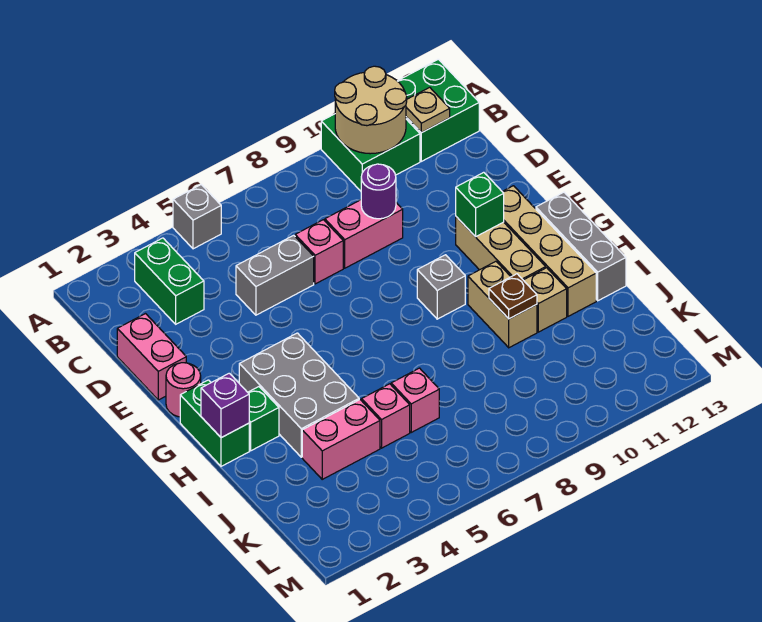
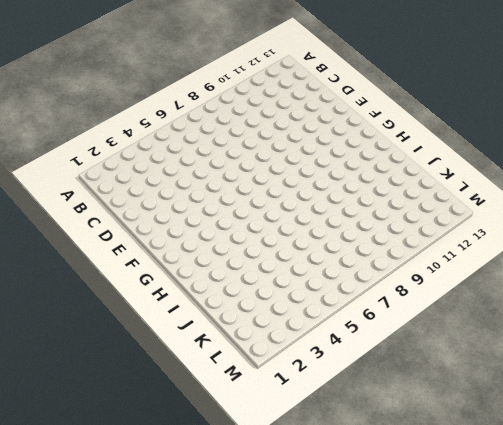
none -> grey 1x1 brick [173,185,221,249]
none -> green 2x2 brick [321,114,420,191]
none -> green 2x2 brick [398,59,479,161]

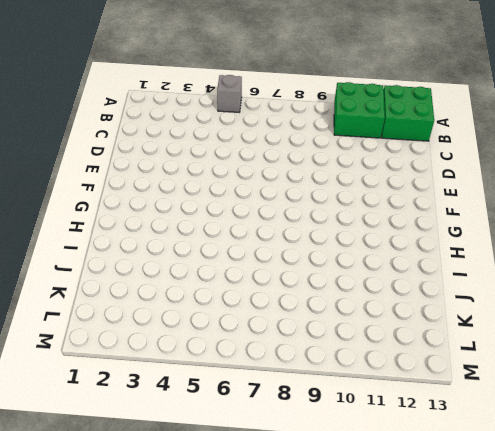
none -> green 1x2 brick [135,238,204,324]
none -> pink 1x2 brick [117,314,186,400]
none -> grey 1x2 brick [236,235,314,315]

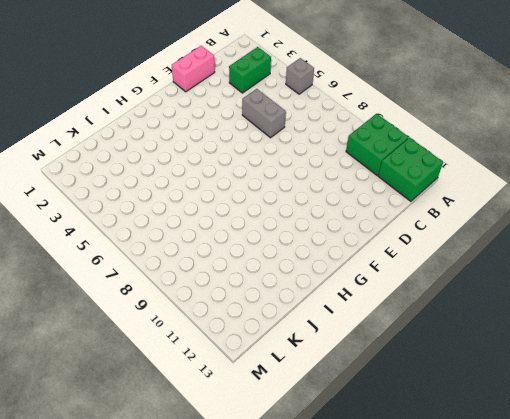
none -> pink 1x1 brick [295,220,343,284]
none -> pink 1x2 brick [325,200,403,268]
none -> pink 1x1 round brick [166,363,201,417]

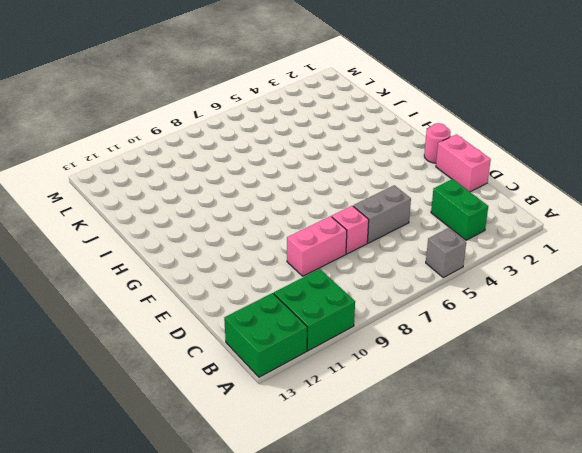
none -> tan 1x3 brick [456,217,546,280]
none -> tan 1x4 brick [502,186,596,316]
none -> green 1x2 brick [180,380,249,466]

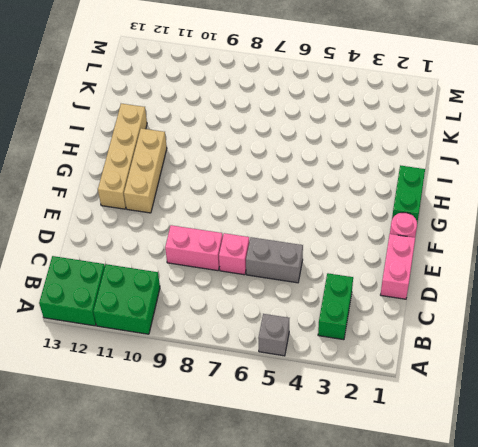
none -> grey 2x3 brick [239,333,359,457]
none -> grey 1x1 brick [417,255,465,319]
none -> grey 1x3 brick [536,192,626,301]

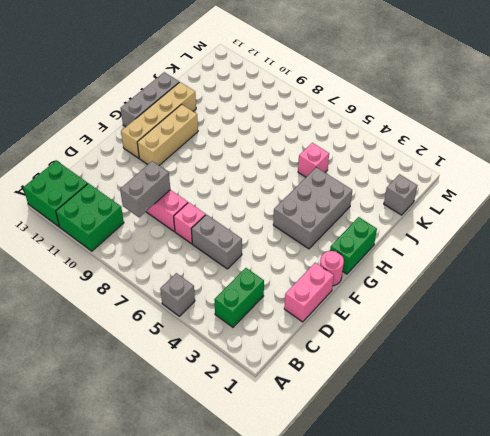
grey 1x2 brick [120,161,170,217] -> purple 1x1 round brick [361,164,396,219]
grey 1x1 brick [384,174,417,215] -> grey 1x1 brick moved to [417,255,465,319]
none -> green 1x1 brick [248,387,279,451]
none -> tan 1x2 brick [468,261,537,348]
none -> tan 1x1 brick [524,268,567,332]

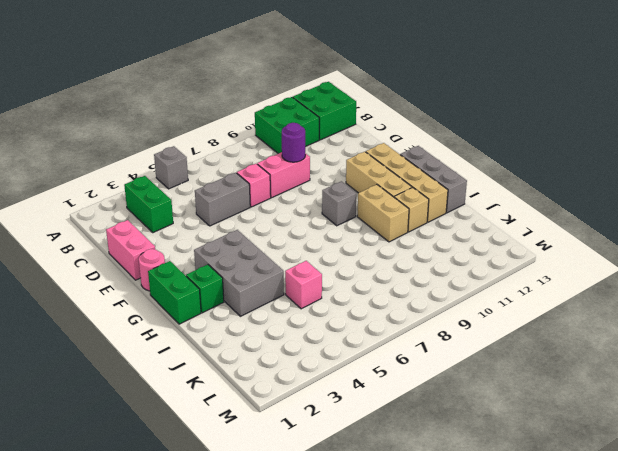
none -> pink 1x2 brick [302,400,380,479]
none -> pink 1x1 brick [391,368,439,432]
none -> tan 2x2 round brick [335,66,407,154]

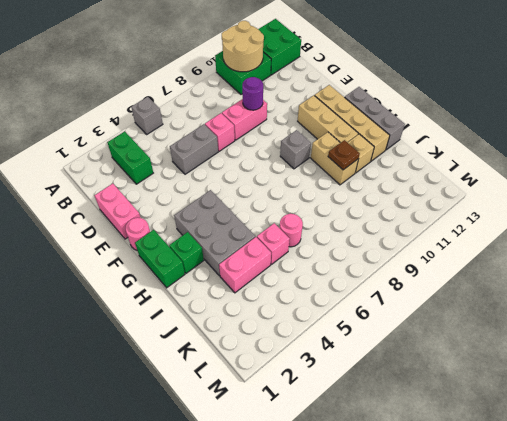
pink 1x1 round brick [280,214,303,247] -> pink 1x1 brick [391,368,439,432]
none -> tan 1x1 plate [406,87,450,133]
none -> green 1x1 brick [456,172,504,237]
none -> purple 1x1 brick [201,373,249,438]

